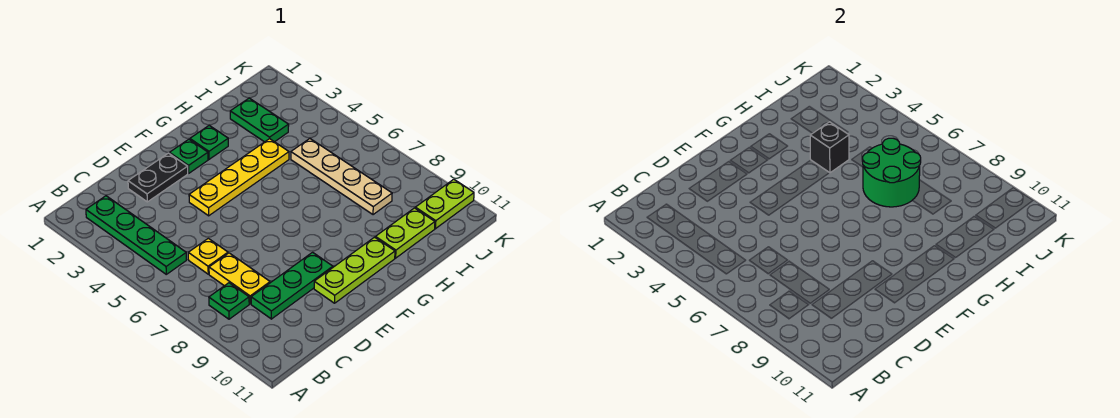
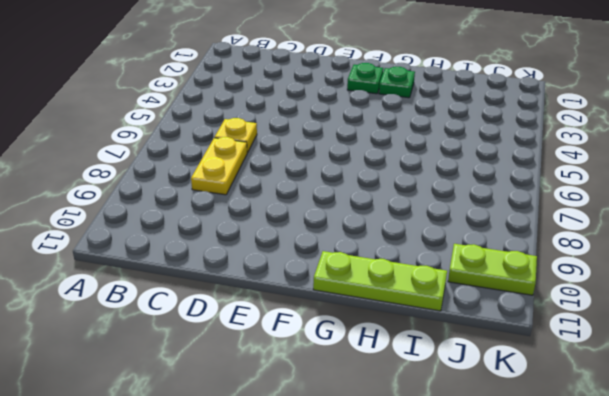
lime 1x3 plate [313,251,447,311] -> lime 1x3 plate moved to [314,237,395,303]
none -> green 1x4 plate [86,196,186,274]
none -> green 1x1 plate [209,283,249,319]
none -> green 1x3 plate [251,252,333,319]

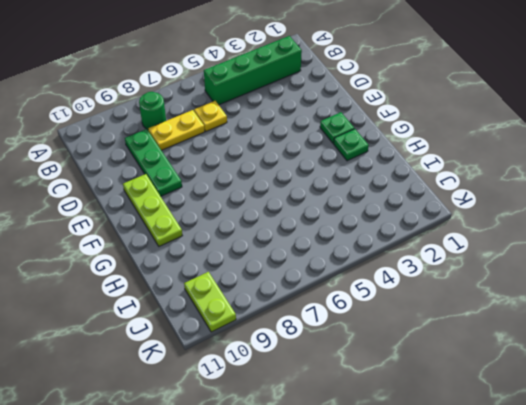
green 1x4 brick [204,36,302,105] -> green 1x4 plate [86,196,186,274]
green 1x1 round brick [139,92,166,129] -> green 1x1 plate [209,283,249,319]
none -> black 1x2 plate [128,153,188,202]
none -> yellow 1x4 plate [189,139,289,216]
none -> lime 1x2 plate [375,208,435,258]

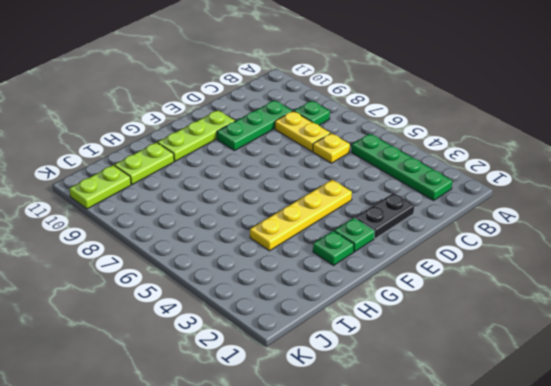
none -> green 1x2 plate [230,98,289,142]
none -> tan 1x4 plate [291,139,392,215]
none -> black 1x1 brick [810,122,849,173]

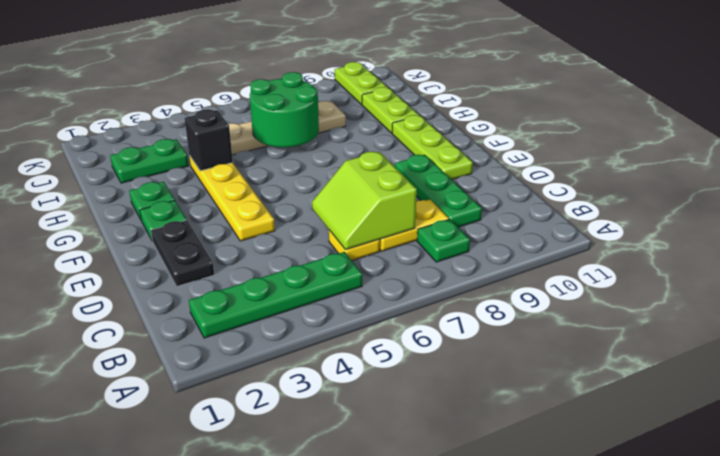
lime 2x2 slope [312,152,417,250] -> none

